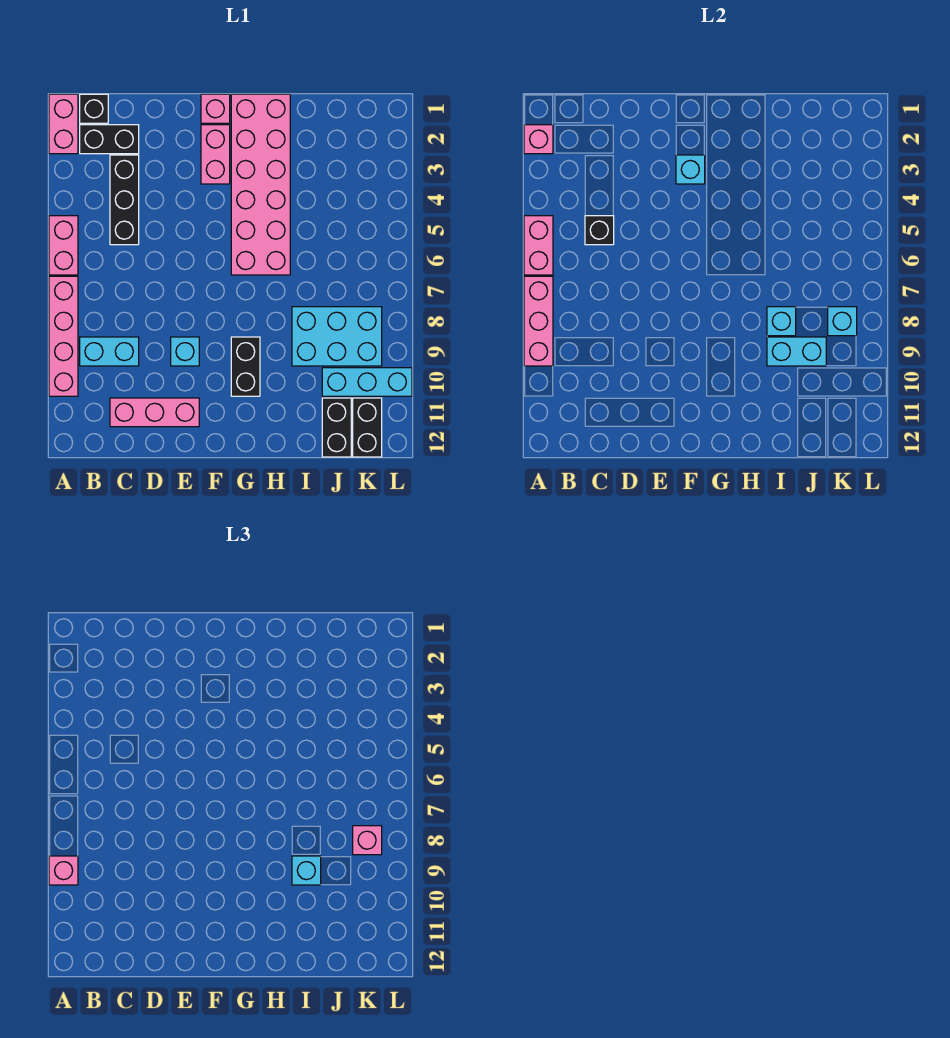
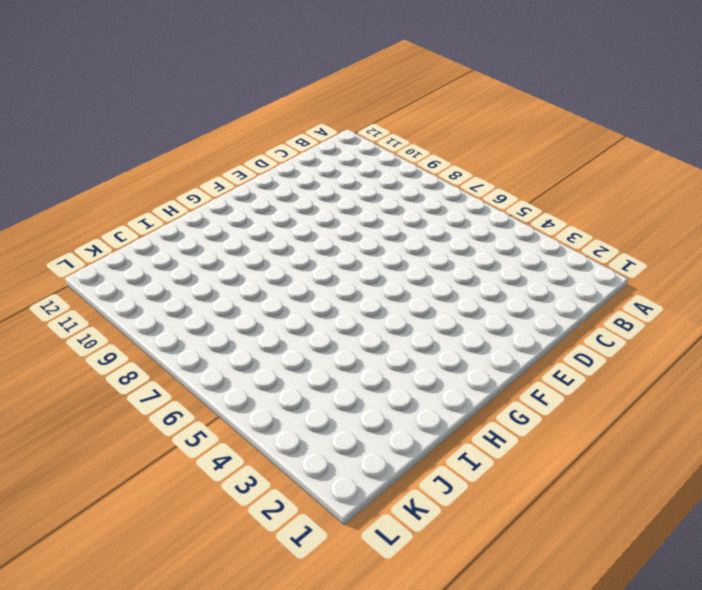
none -> pink 1x2 brick [49,94,78,154]
none -> pink 1x2 brick [49,216,78,275]
none -> pink 1x4 brick [49,276,78,396]

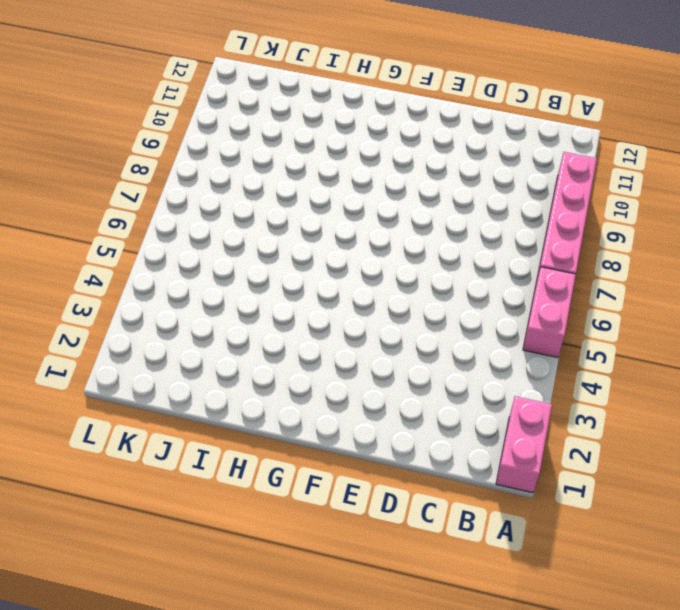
none -> black 1x1 brick [80,94,108,123]
none -> black 1x2 brick [80,125,139,154]
none -> cyan 1x2 brick [80,337,139,366]

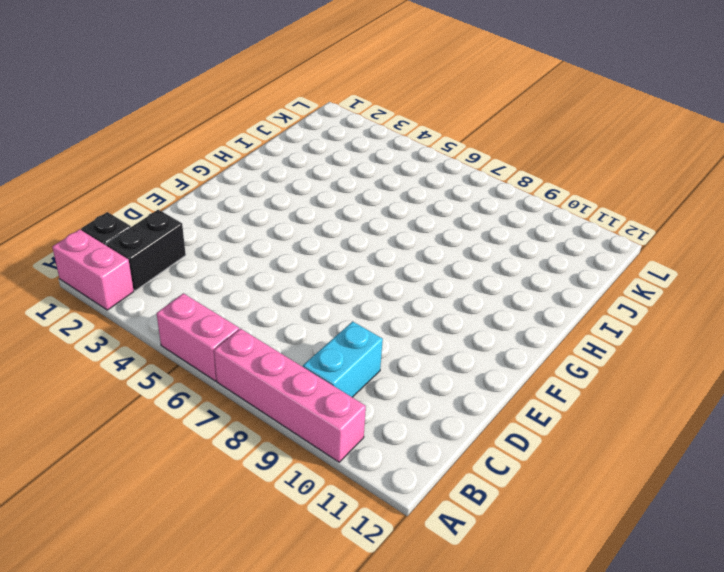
none -> black 1x3 brick [110,155,139,245]
none -> pink 1x3 brick [110,398,199,427]
none -> cyan 1x1 brick [171,337,199,366]

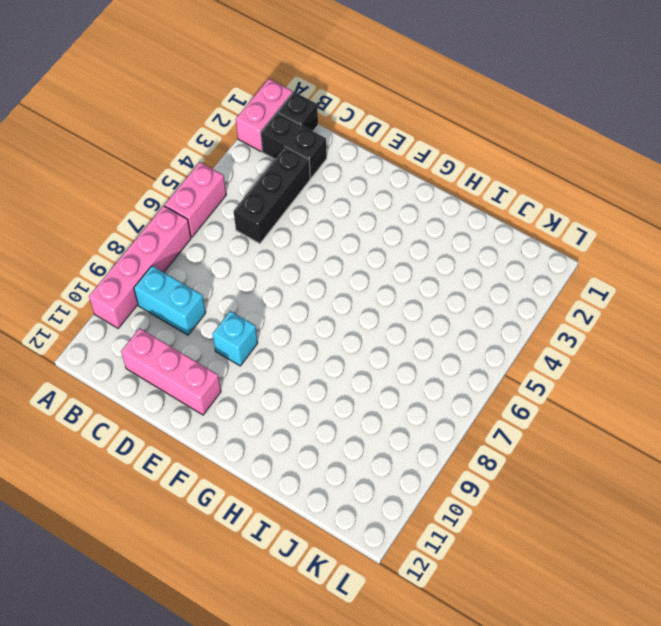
none -> pink 1x1 brick [201,94,230,123]
none -> pink 1x2 brick [201,125,230,184]
none -> pink 2x6 brick [231,94,290,275]

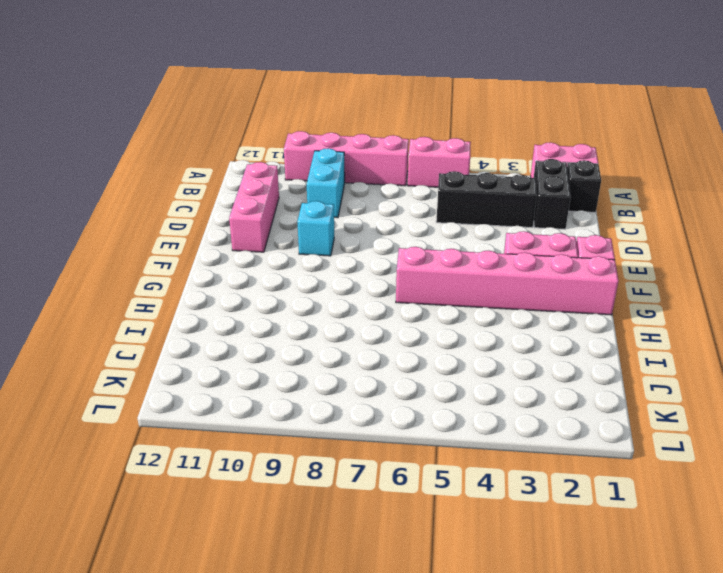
pink 1x6 brick [396,247,619,315] -> pink 2x6 brick [231,94,290,275]
none -> black 1x2 brick [231,337,260,396]
none -> cyan 2x3 brick [292,307,382,366]
none -> cyan 1x3 brick [322,368,412,396]

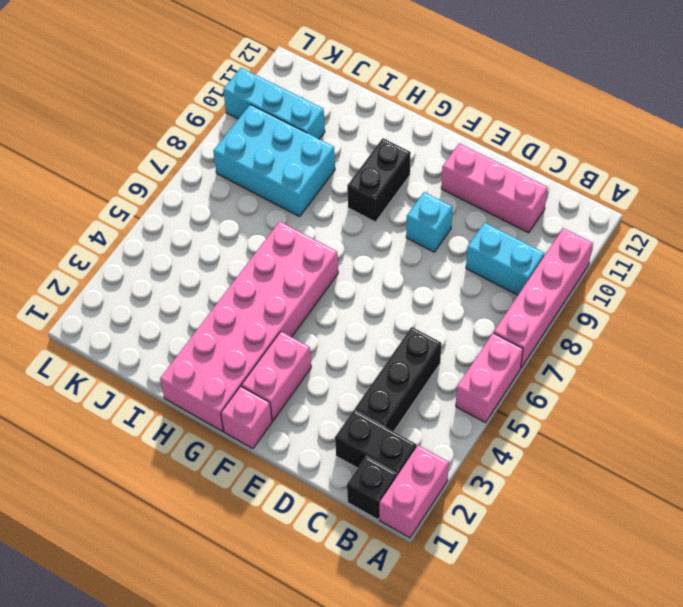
none -> black 1x2 brick [322,398,351,457]
none -> black 1x2 brick [353,398,382,457]
none -> pink 1x1 brick [524,125,553,154]

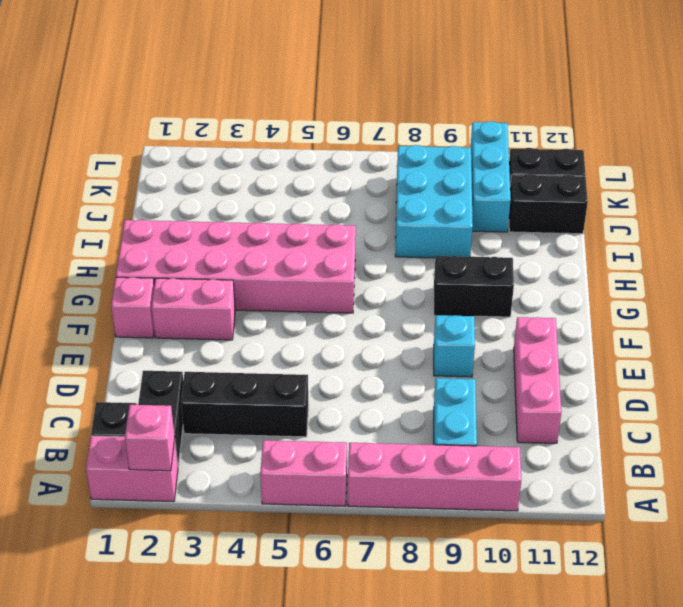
none -> pink 1x2 brick [524,216,553,275]
none -> pink 1x3 brick [524,276,553,366]
none -> black 1x1 brick [585,216,614,245]

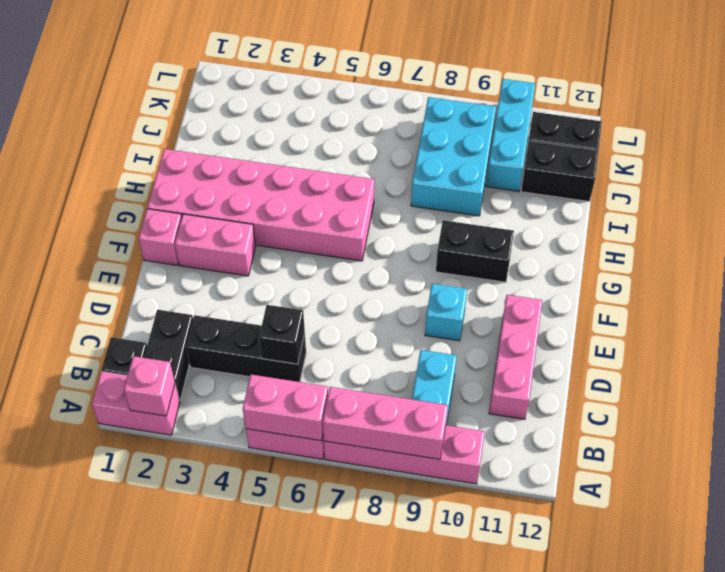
none -> cyan 1x1 brick [676,155,705,184]
none -> cyan 1x1 brick [767,307,796,336]
none -> cyan 1x2 brick [767,337,826,366]

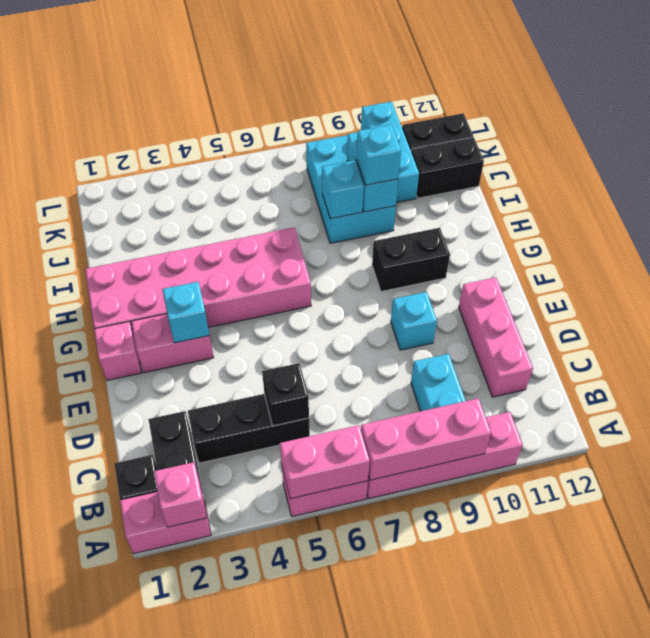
none -> cyan 1x1 brick [828,307,857,336]
none -> pink 1x1 brick [49,856,78,885]
none -> pink 1x1 brick [353,826,382,855]

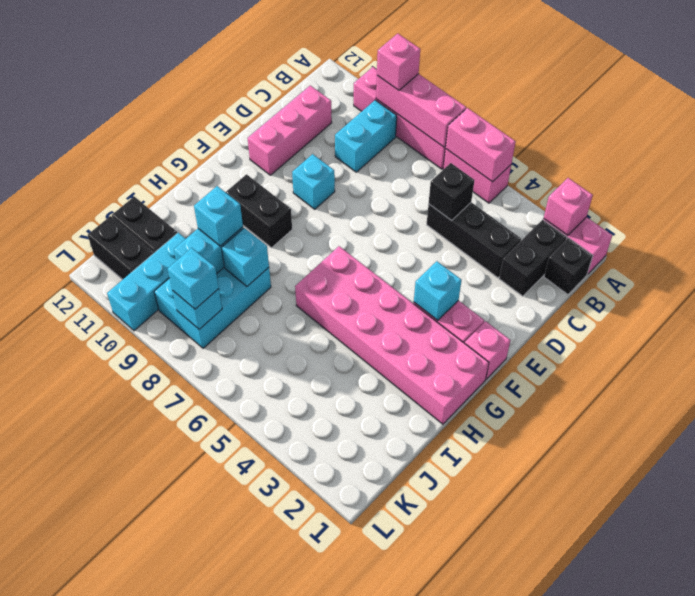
cyan 1x1 brick [168,248,219,309] -> pink 1x1 brick [353,826,382,855]

